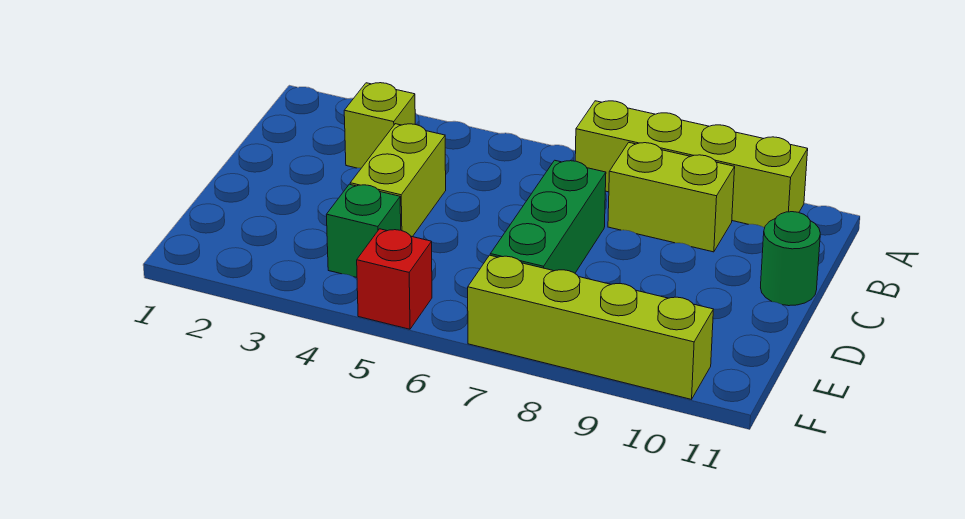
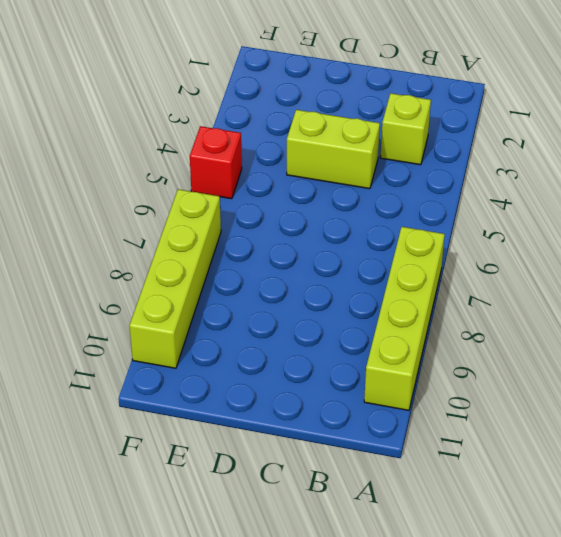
none -> lime 1x2 brick [608,143,735,252]
none -> green 1x3 brick [490,160,606,273]

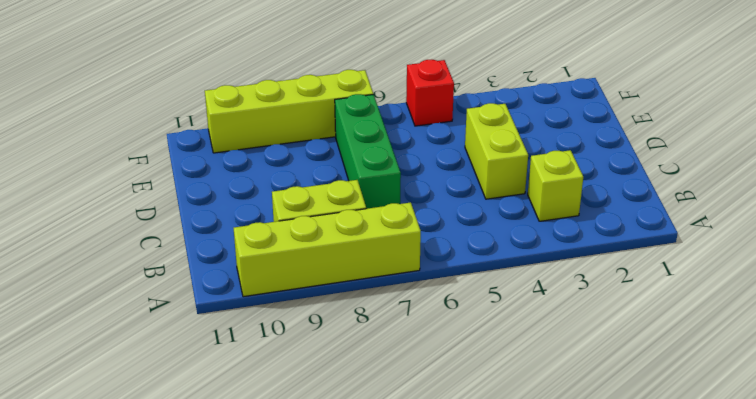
none -> green 1x1 round brick [761,212,820,306]
none -> green 1x1 brick [326,184,401,277]

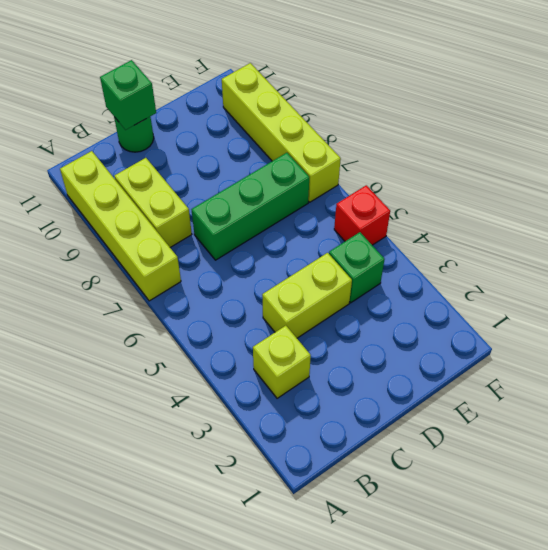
green 1x1 brick [100,60,156,130] -> none

